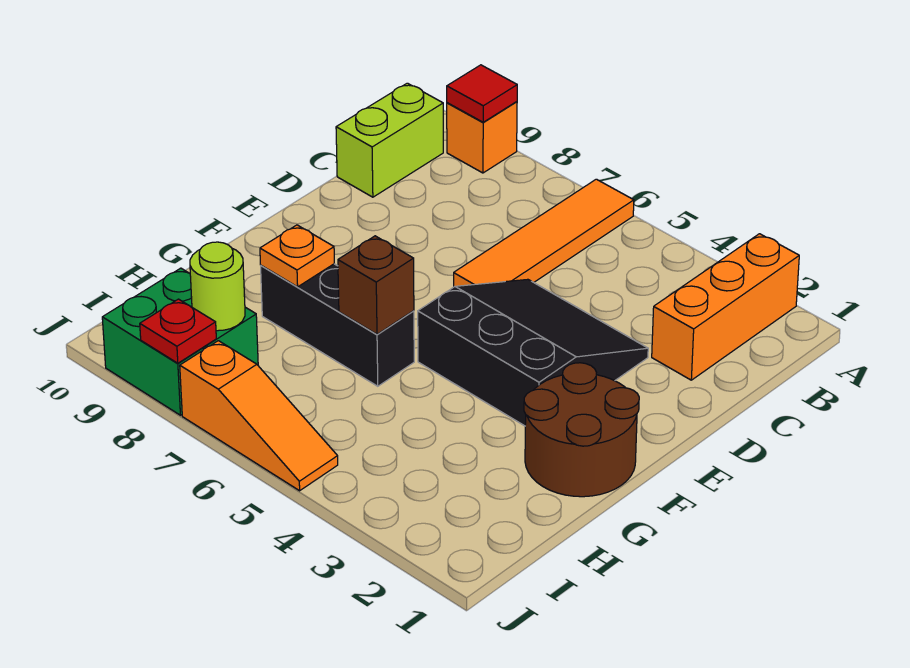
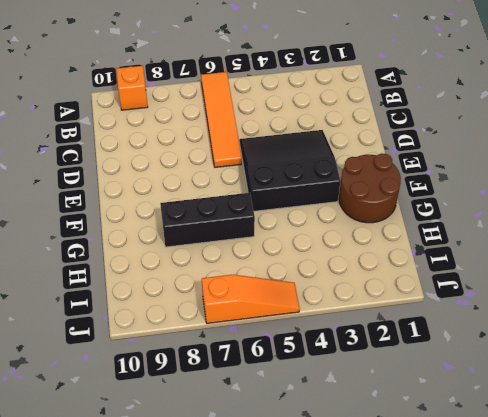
none -> orange 1x3 brick [652,234,799,380]
none -> lime 1x2 brick [336,83,443,197]
none -> green 2x2 brick [102,268,258,415]

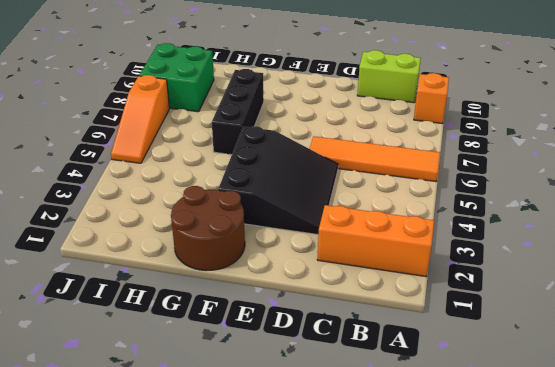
none -> red 1x1 tile [447,65,517,122]
none -> brown 1x1 brick [338,236,414,334]
none -> orange 1x1 plate [260,225,334,287]

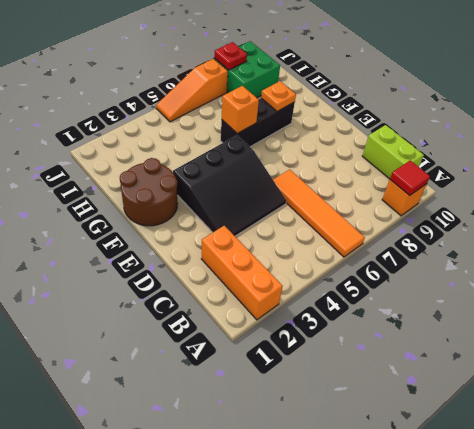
orange 1x1 brick [222,86,259,133] -> brown 1x1 brick [338,236,414,334]
none -> lime 1x1 round brick [190,242,245,331]

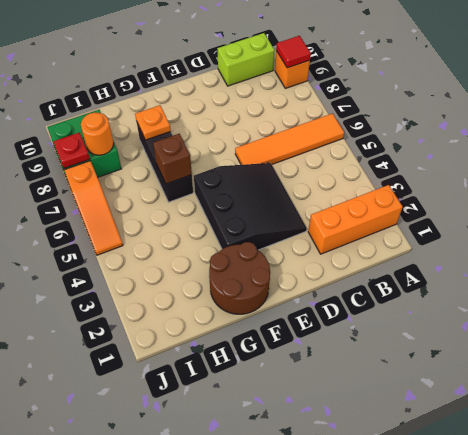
orange 1x1 round brick [81,113,114,155] -> lime 1x1 round brick [190,242,245,331]

